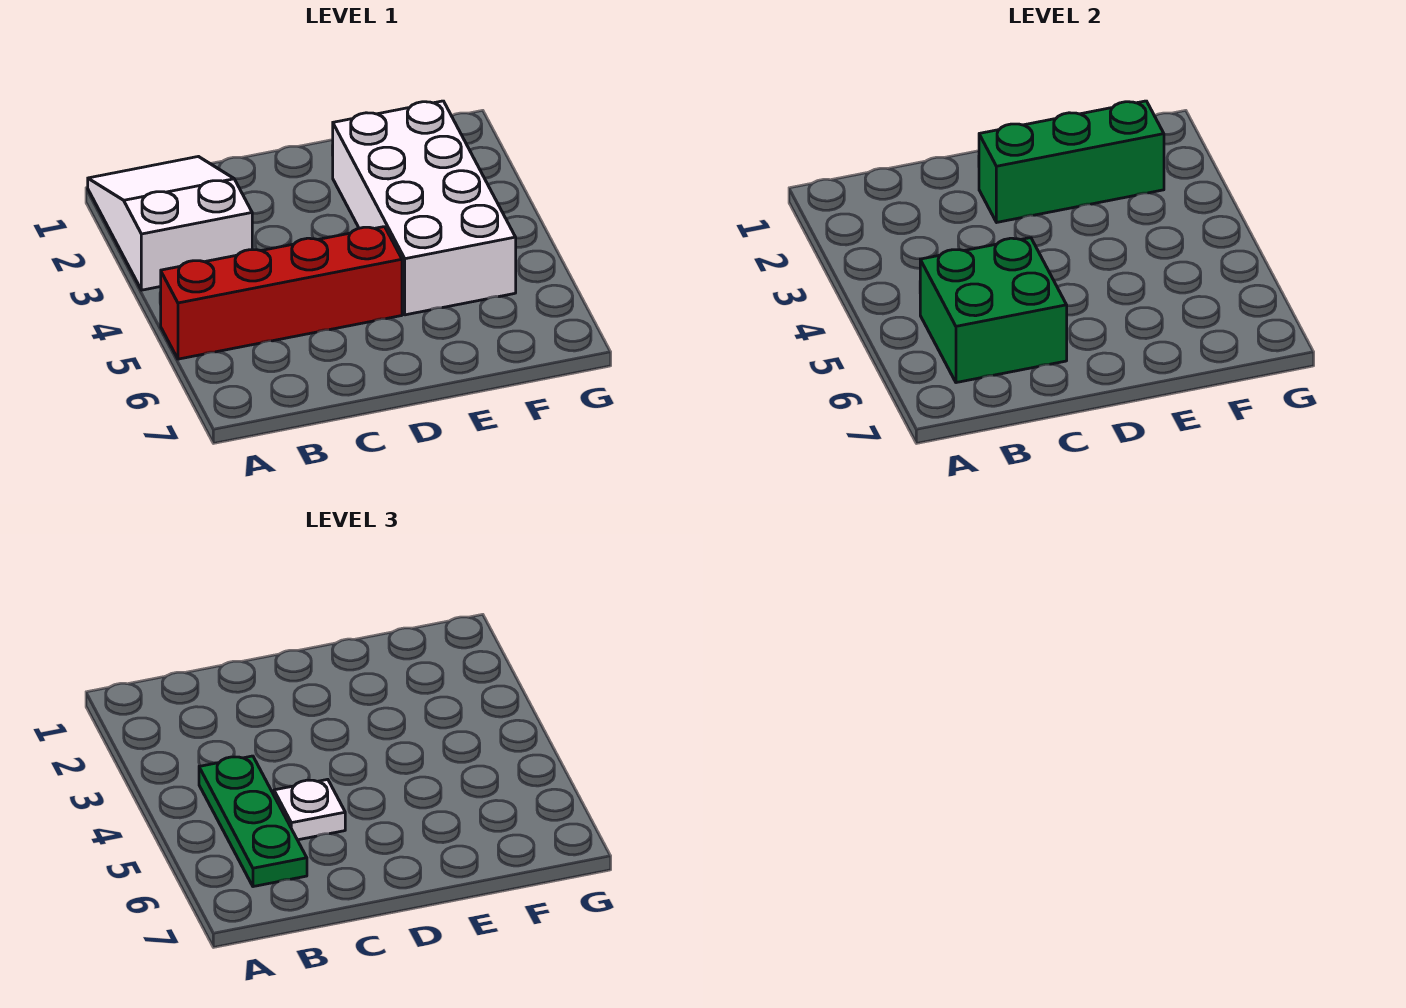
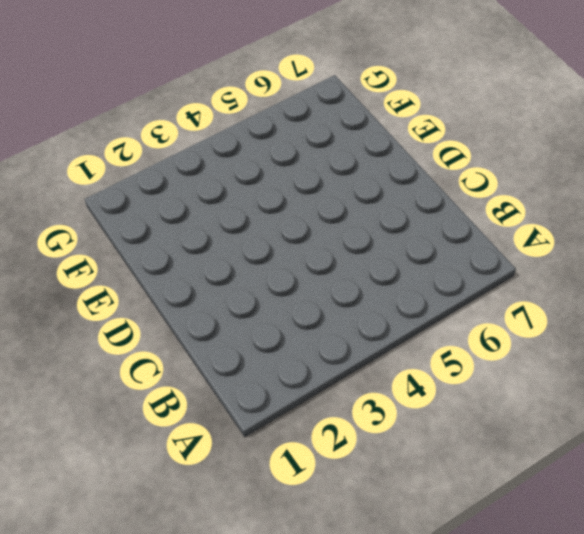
none -> white 2x3 slope [88,157,252,290]
none -> red 1x4 brick [161,227,402,359]

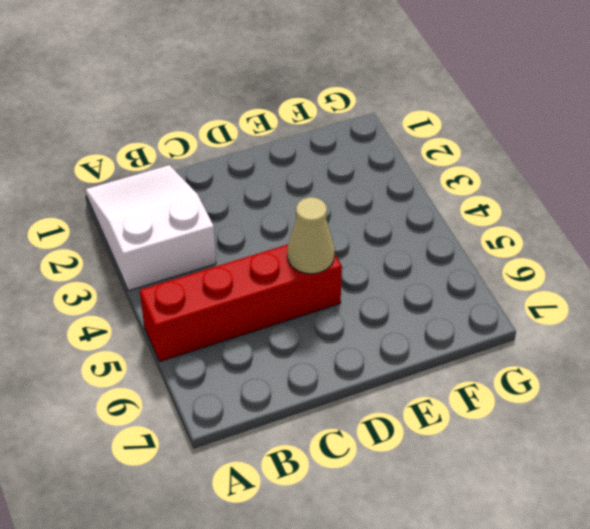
tan 1x1 cone [287,197,335,274] -> none
none -> white 2x4 brick [333,101,516,315]
none -> green 2x2 brick [920,238,1067,383]

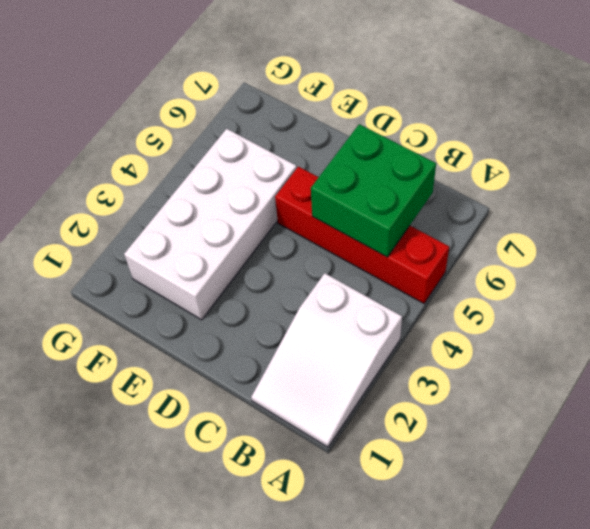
none -> green 1x3 brick [979,101,1164,222]
none -> green 1x3 plate [199,756,307,887]

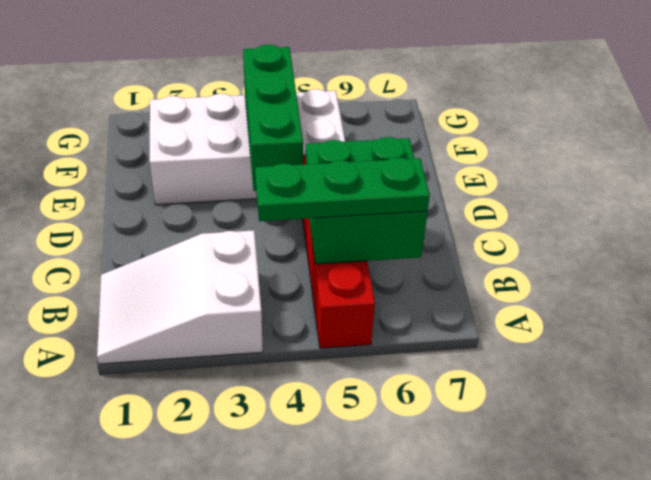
green 1x3 brick [243,45,303,191] -> green 1x3 brick moved to [979,101,1164,222]
none -> white 1x1 plate [274,779,345,840]

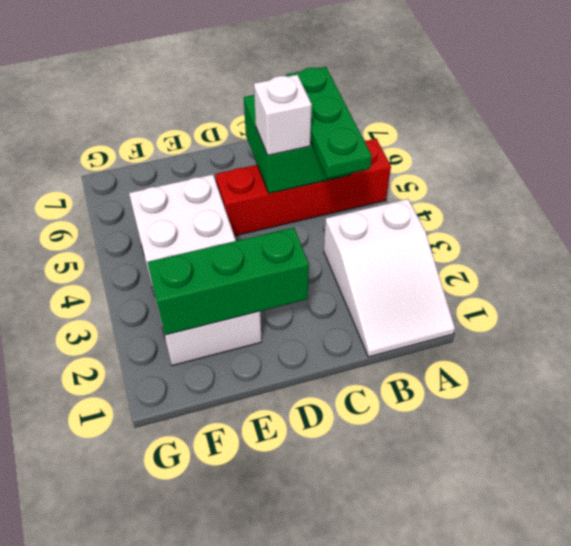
white 1x1 brick [254,75,312,155] -> white 1x1 plate [274,779,345,840]

